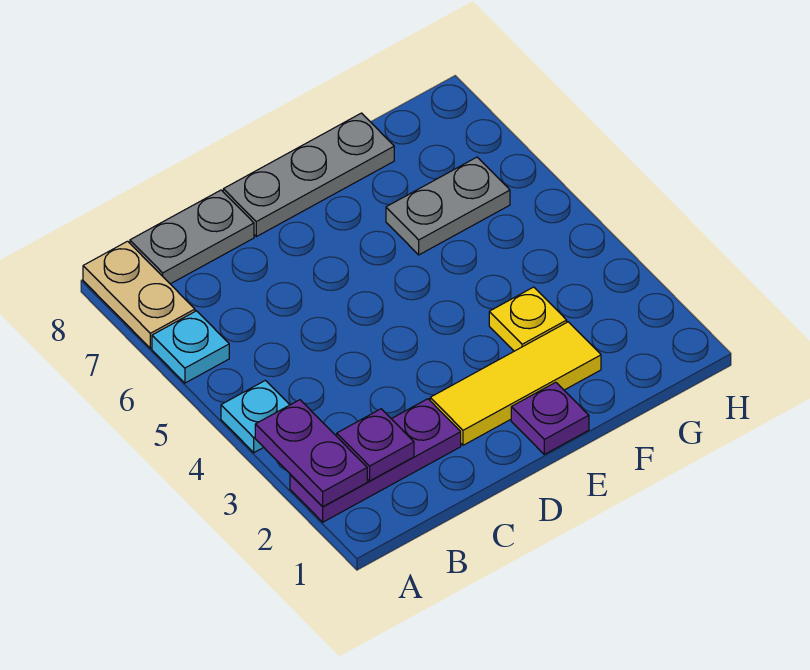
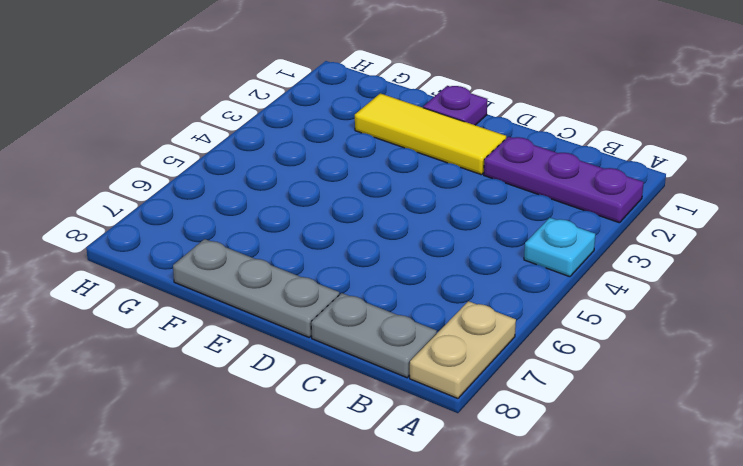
none -> cyan 1x1 plate [152,311,229,383]
none -> yellow 1x1 plate [489,287,567,351]
none -> grey 1x2 plate [386,157,510,255]

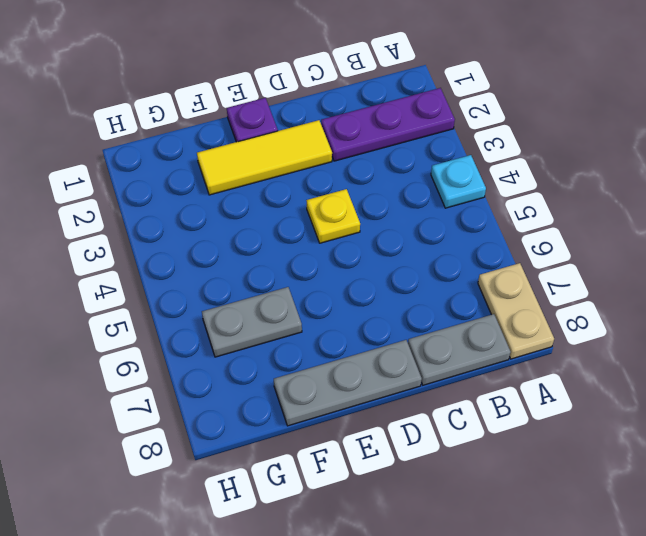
yellow 1x1 plate [306,189,360,243] -> yellow 1x1 plate moved to [489,287,567,351]
none -> cyan 1x1 plate [152,311,229,383]
none -> purple 1x2 plate [255,400,367,507]
none -> purple 1x1 plate [337,409,414,481]

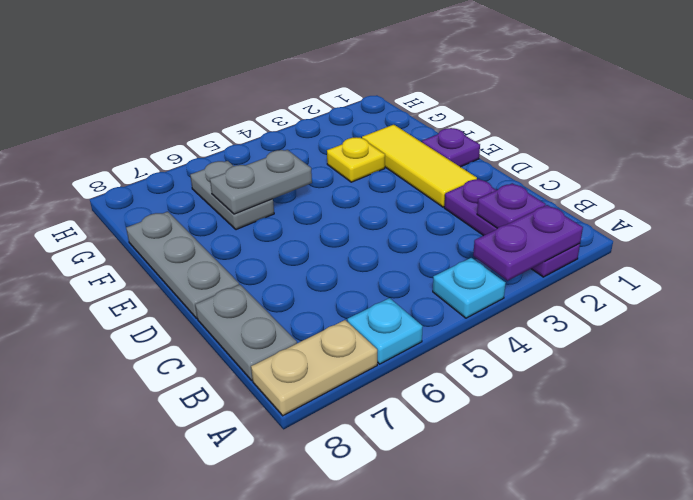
grey 1x2 plate [210,150,312,214] -> none

